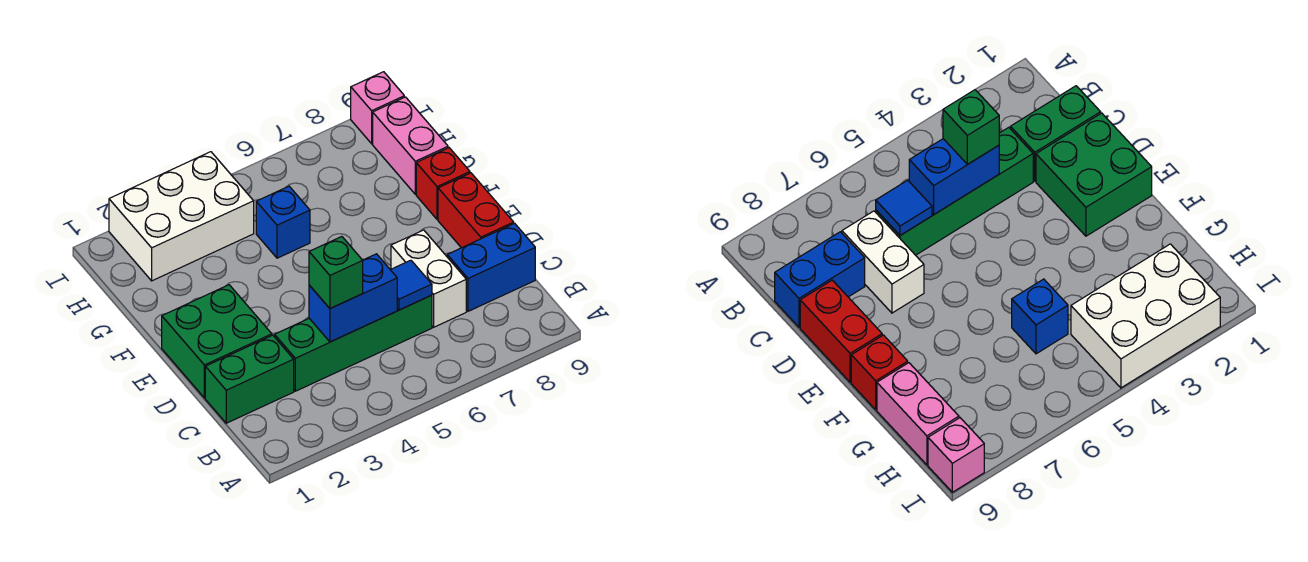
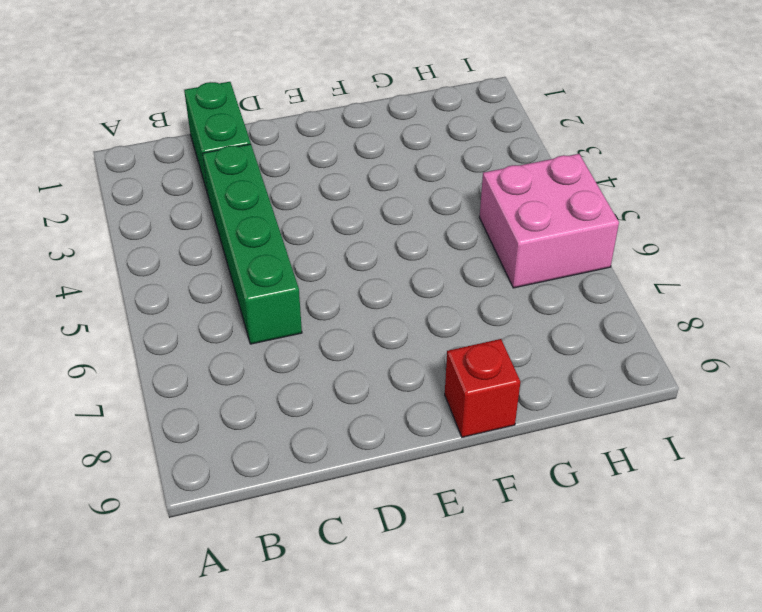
pink 2x2 brick [480,154,619,288] -> none
none -> white 1x2 brick [391,230,466,327]
none -> blue 1x2 brick [447,223,535,311]
none -> green 2x2 brick [162,285,272,398]

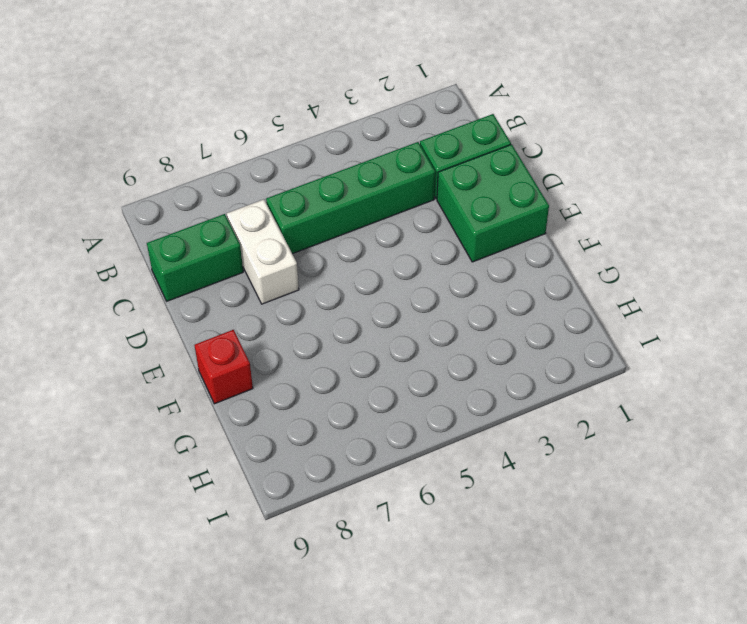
green 1x2 brick [147,214,243,301] -> blue 1x2 brick [447,223,535,311]
none -> red 1x2 brick [438,173,514,248]
none -> blue 1x1 brick [256,186,310,258]
none -> pink 1x2 brick [373,97,448,194]

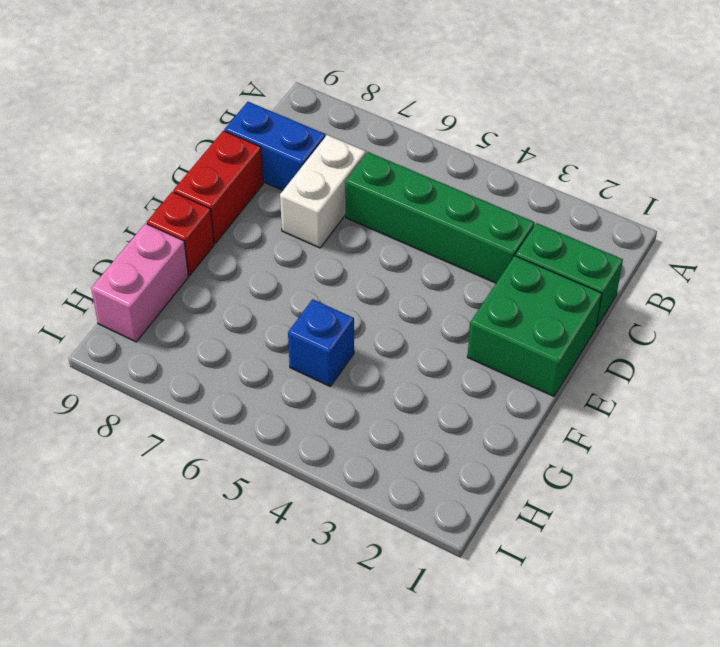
none -> white 2x3 brick [109,152,254,281]
none -> pink 1x1 brick [351,72,404,144]
none -> blue 1x2 brick [309,254,397,342]

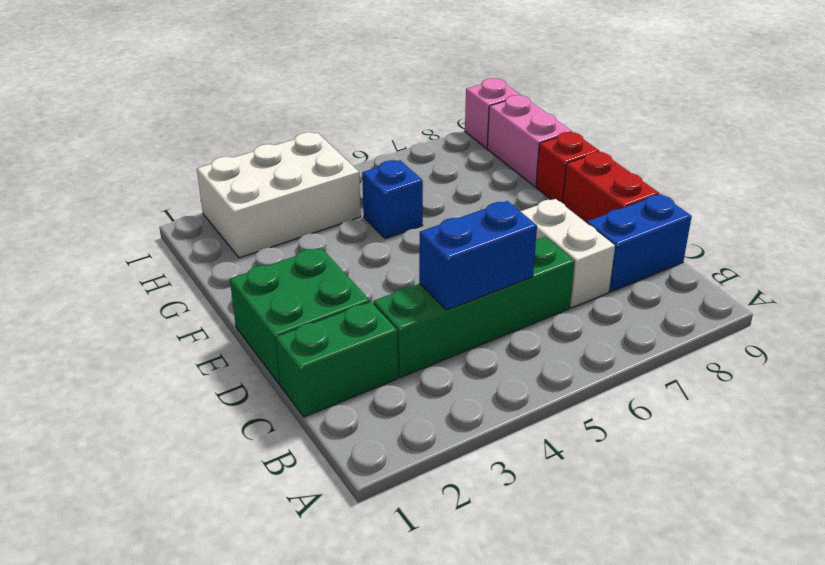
none -> blue 1x1 tile [391,260,432,310]
none -> green 1x1 brick [309,237,363,309]

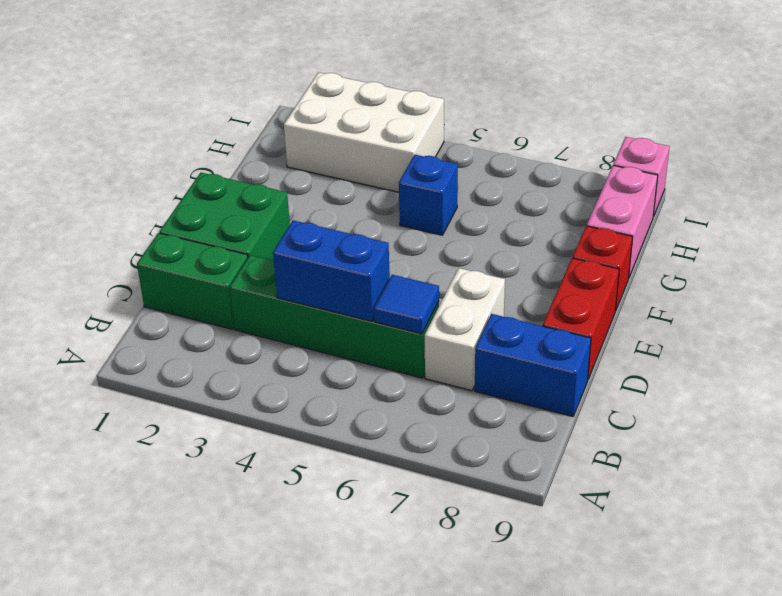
none -> green 1x1 brick [309,237,363,309]

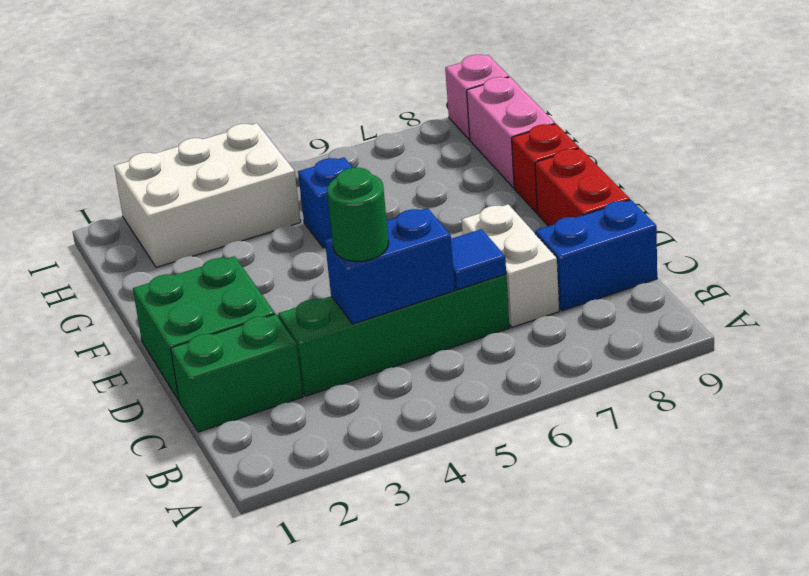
green 1x1 round brick [327,168,388,261] -> green 1x1 brick [309,237,363,309]

